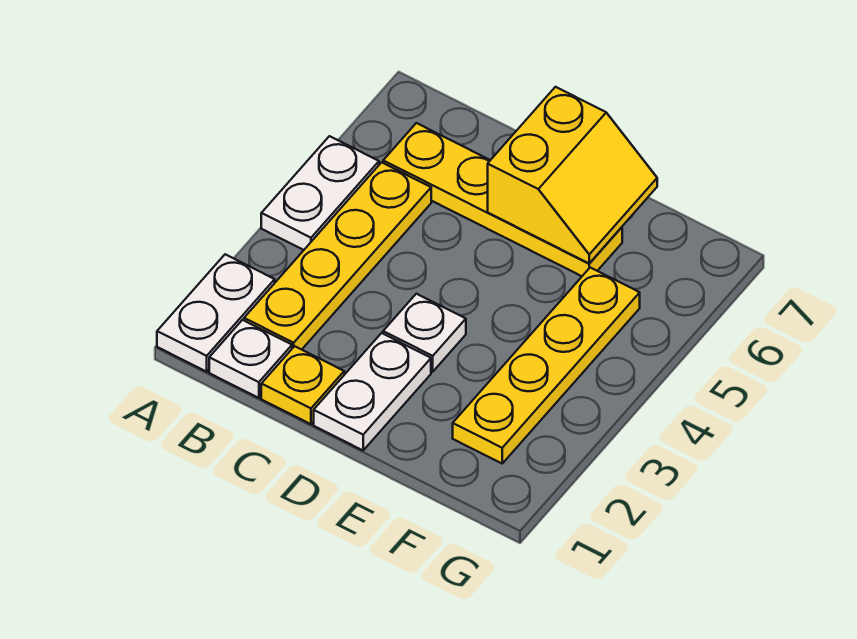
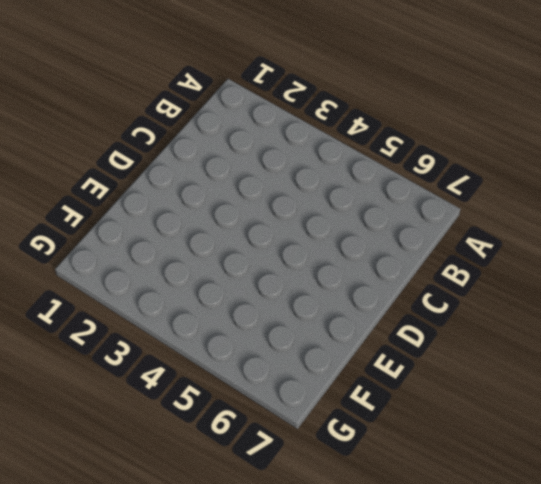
none -> white 1x2 plate [157,254,275,372]
none -> white 1x2 plate [261,136,379,250]

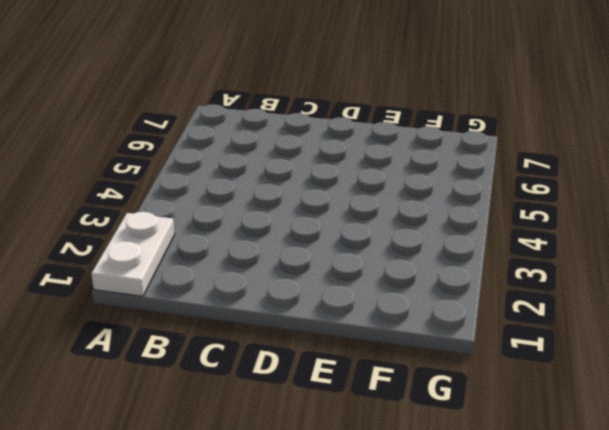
none -> white 1x2 plate [261,136,379,250]
none -> white 1x1 plate [209,320,292,398]

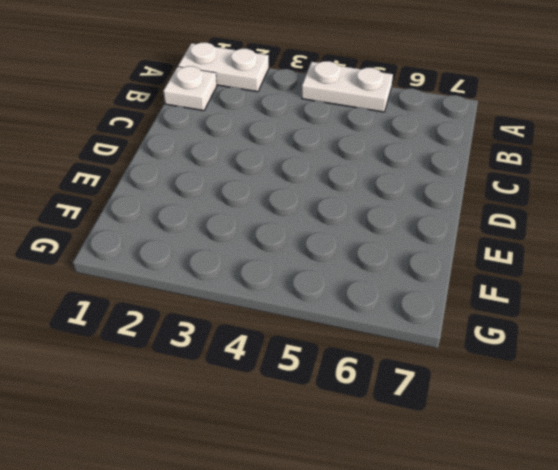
none -> yellow 1x4 plate [244,162,431,350]
none -> yellow 1x4 plate [383,123,622,276]

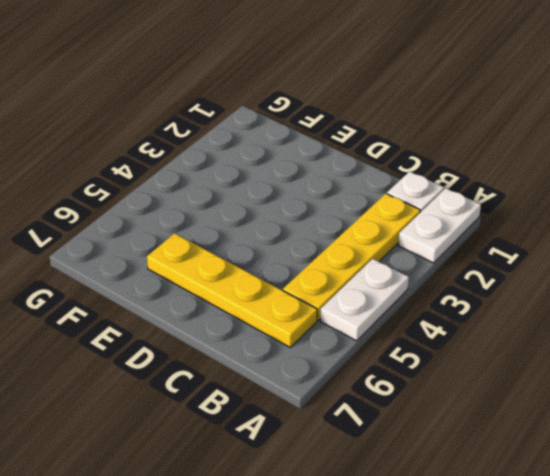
none -> yellow 1x1 plate [261,346,344,424]
none -> white 1x2 plate [314,333,431,450]

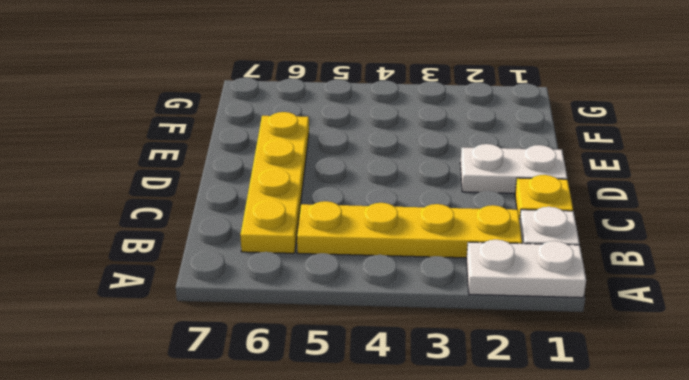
none -> white 1x2 plate [261,136,379,250]
none -> white 1x1 plate [383,294,466,372]

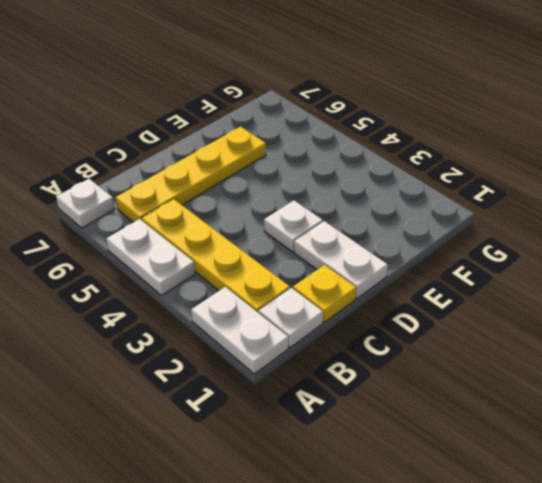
white 1x1 plate [56,179,114,228] -> none
none -> yellow 1x4 plate [453,268,640,463]
none -> yellow 2x2 slope [488,87,657,263]

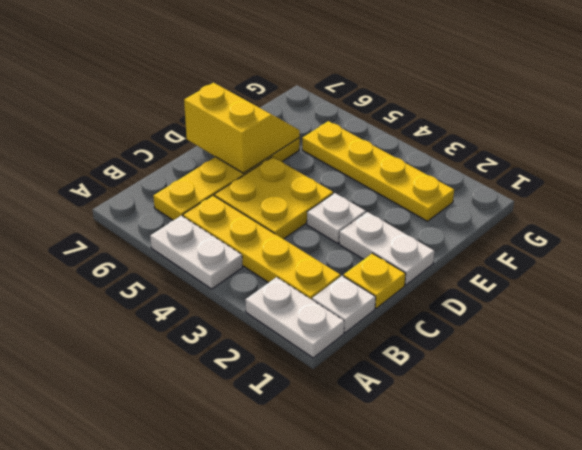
yellow 2x2 plate [214,157,333,239] -> none

